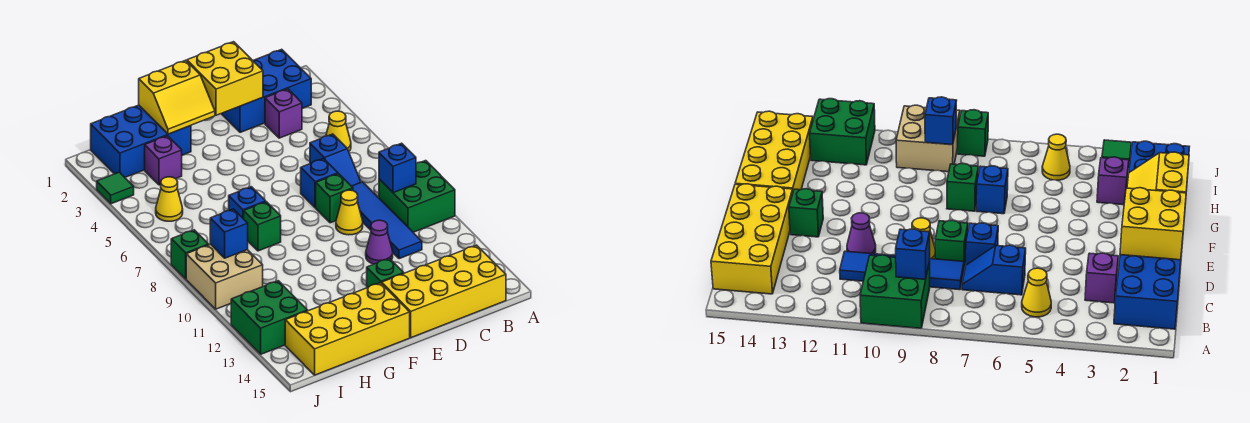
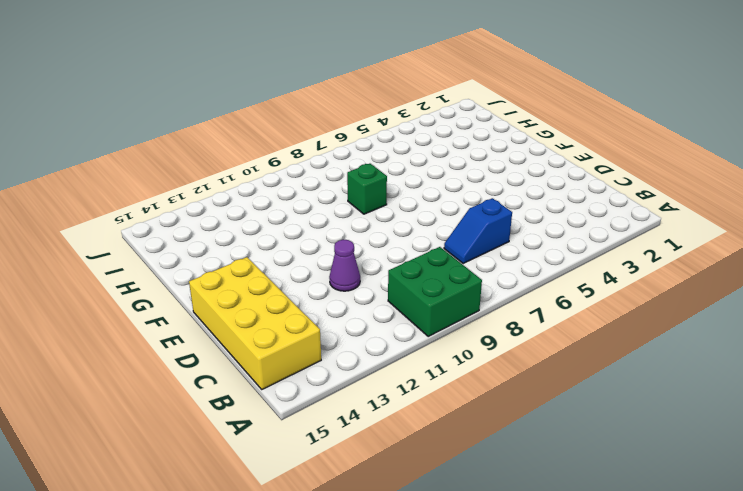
none -> blue 2x3 brick [221,49,311,132]
none -> yellow 1x1 cone [326,111,351,151]
none -> purple 1x1 brick [265,89,302,138]

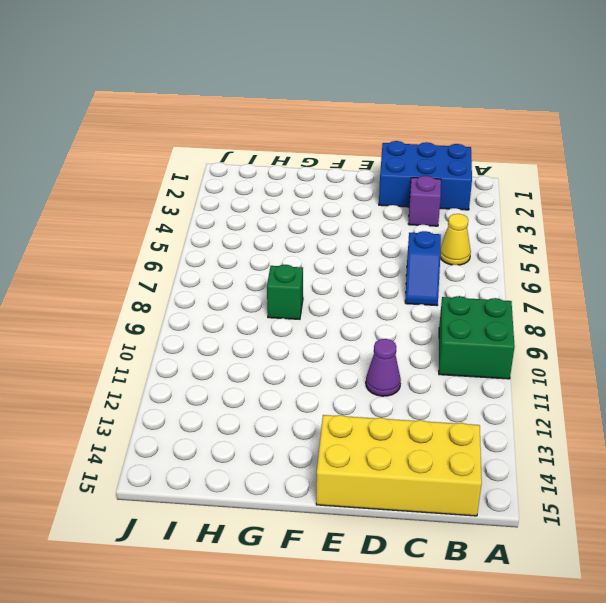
none -> blue 1x4 tile [352,182,422,259]
none -> blue 1x1 brick [301,159,338,208]
none -> green 1x1 brick [316,174,353,223]

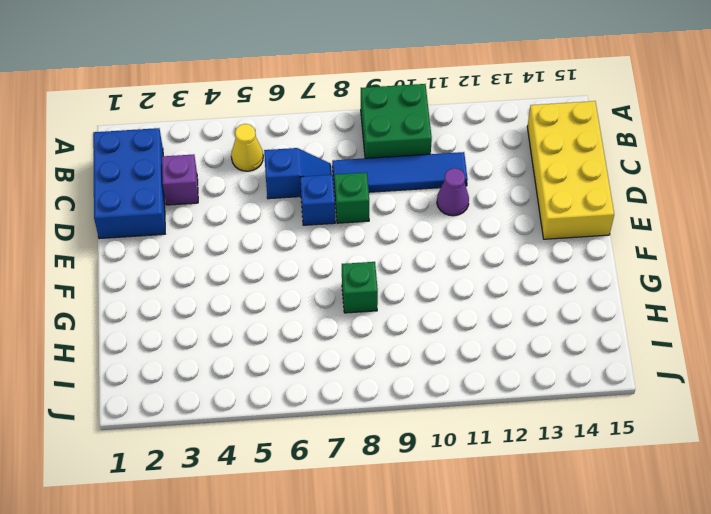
none -> yellow 1x1 cone [336,190,363,235]
none -> green 1x1 brick [367,258,404,288]
none -> yellow 2x4 brick [285,283,410,375]

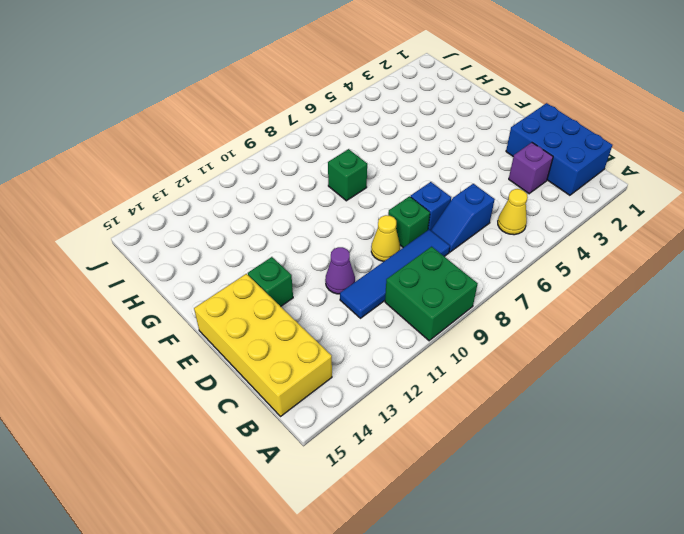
none -> yellow 2x4 brick [285,283,410,375]
none -> blue 2x3 brick [91,105,191,177]
none -> blue 1x1 brick [229,187,266,219]

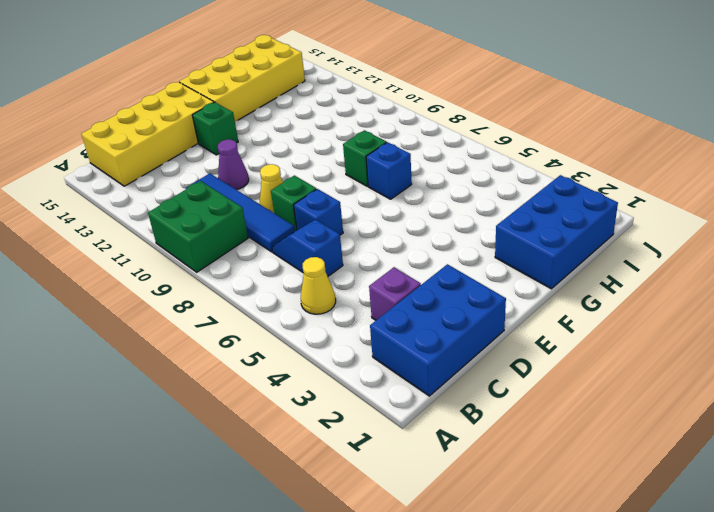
none -> purple 1x1 brick [145,136,182,185]
none -> yellow 1x1 cone [156,177,183,221]
none -> tan 2x2 brick [186,244,263,309]

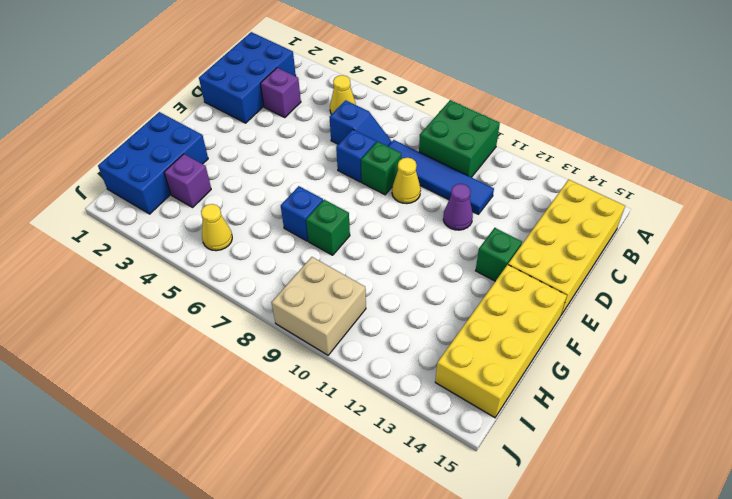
none -> green 2x2 brick [231,281,308,354]
none -> green 1x1 tile [97,172,134,204]
none -> green 1x1 brick [171,230,209,279]

